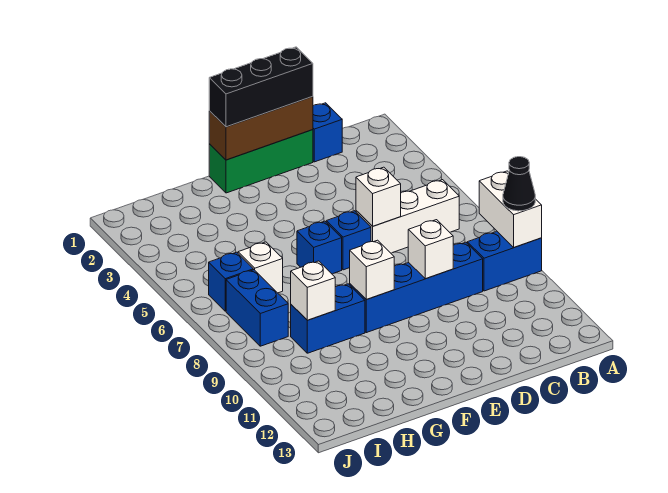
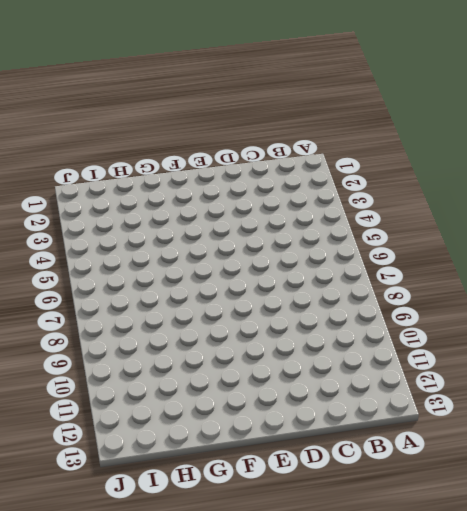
none -> blue 1x2 brick [467,231,542,291]
none -> white 1x3 brick [356,180,459,253]
none -> blue 1x1 brick [313,103,342,162]

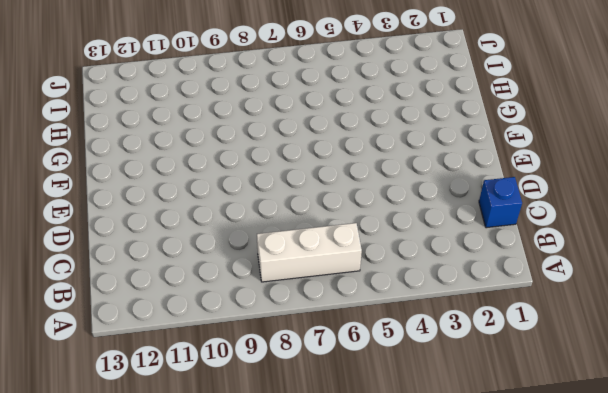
white 1x3 brick [257,223,362,282] -> white 1x3 brick turned to [356,180,459,253]
none -> blue 1x2 brick [467,231,542,291]
none -> blue 1x4 brick [350,242,483,333]
none -> green 1x3 brick [209,130,313,193]

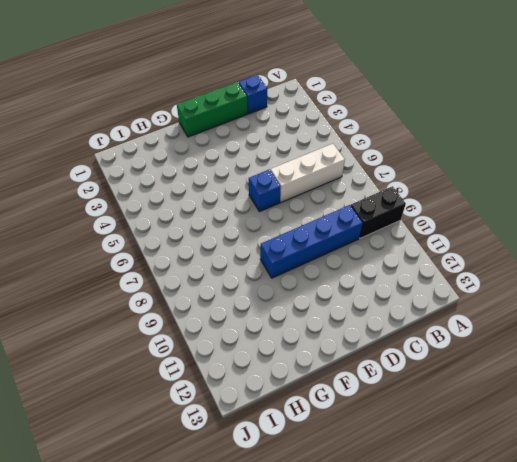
black 1x2 brick [351,186,406,238] -> blue 1x2 brick [467,231,542,291]
none -> blue 1x1 brick [297,221,342,274]
none -> blue 1x2 brick [291,284,365,353]
none -> white 1x1 brick [238,242,283,293]

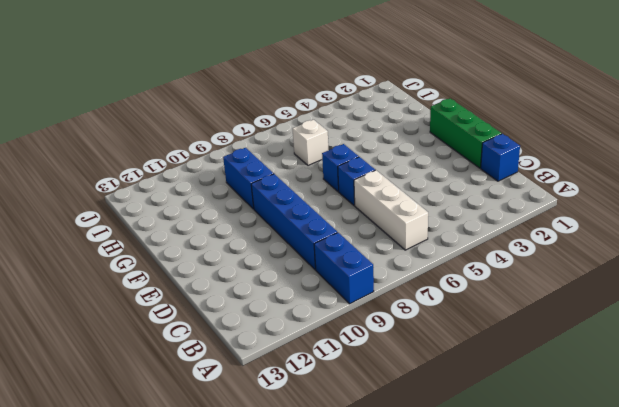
none -> blue 1x1 brick [209,252,253,311]
none -> blue 1x2 brick [226,270,288,346]
none -> white 1x2 brick [479,171,542,247]

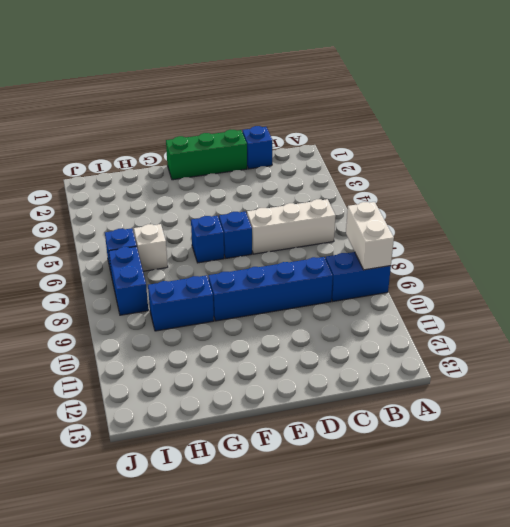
none -> brown 1x3 brick [209,97,313,160]
none -> white 1x1 brick [356,167,401,226]
none -> white 1x1 brick [408,220,453,279]

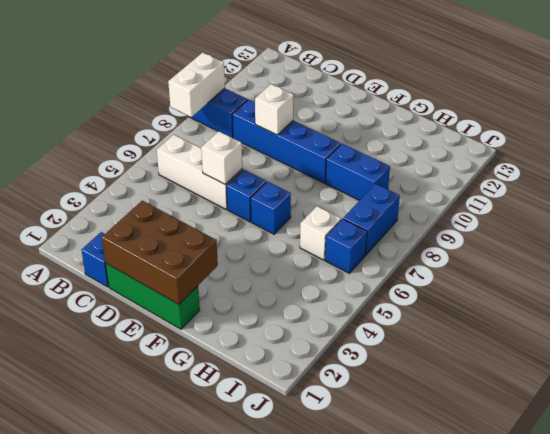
brown 2x3 brick [102,201,218,305] -> brown 1x3 brick [209,97,313,160]
none -> white 1x1 brick [350,240,394,299]
none -> white 1x1 brick [291,261,335,320]
none -> black 1x1 cone [503,157,535,211]

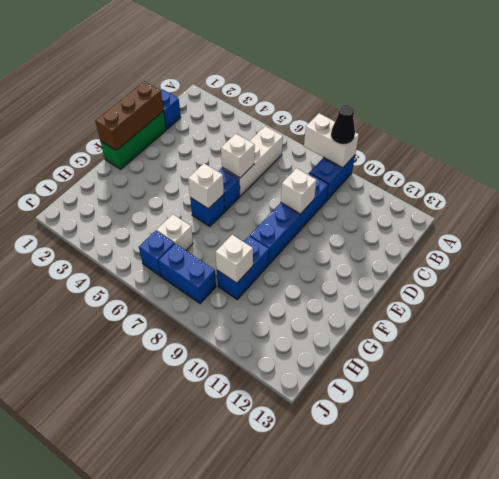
white 1x1 brick [188,164,224,209] -> white 1x1 brick moved to [350,240,394,299]
none -> black 1x3 brick [209,47,313,127]

